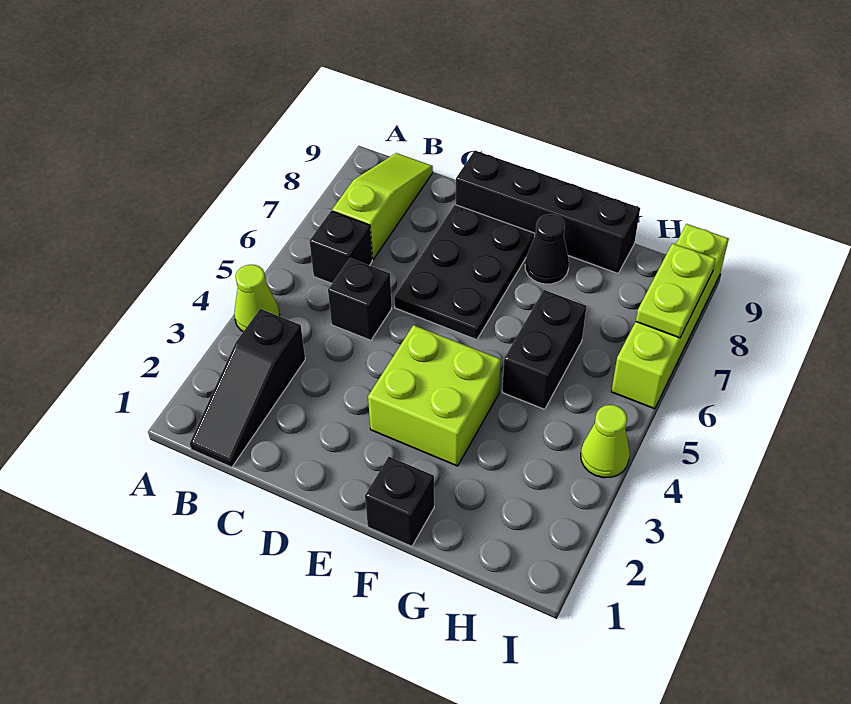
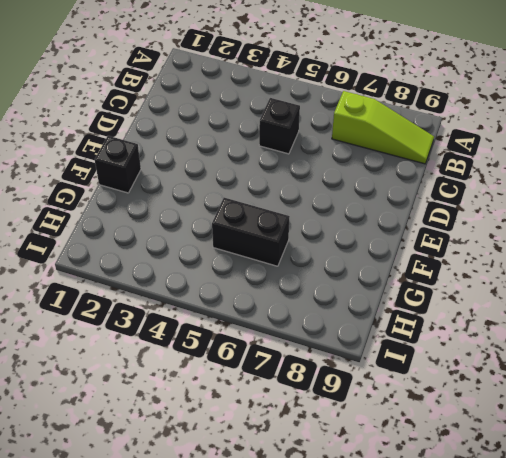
none -> lime 1x1 cone [234,265,280,332]
none -> black 1x3 slope [190,309,305,467]
none -> black 1x1 brick [310,211,372,283]

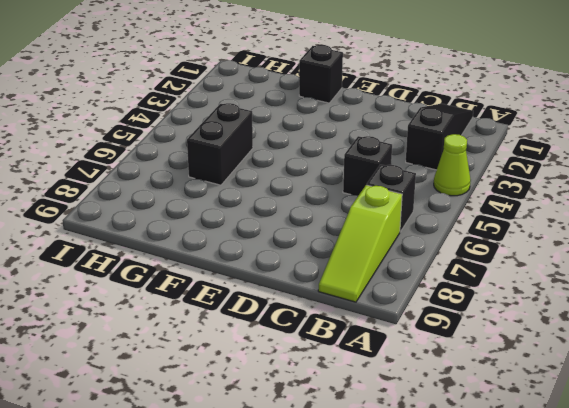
none -> black 2x3 plate [394,205,534,340]
none -> black 1x4 brick [456,151,640,273]
none -> lime 2x2 brick [368,325,501,466]

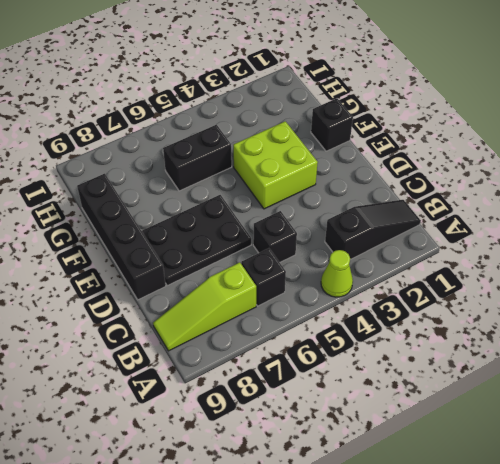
none -> black 1x1 cone [525,214,569,284]
none -> lime 1x1 cone [581,405,630,478]
none -> lime 1x4 brick [611,224,729,409]

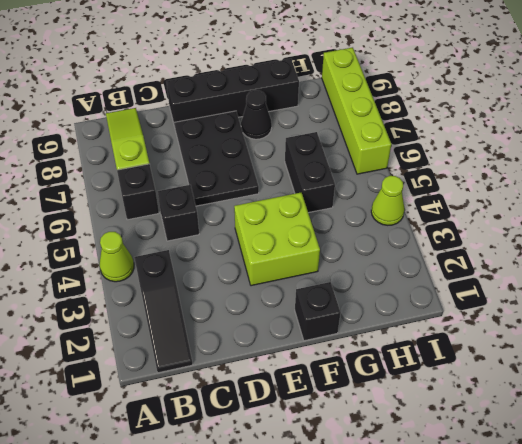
none -> lime 1x2 plate [636,243,716,338]

